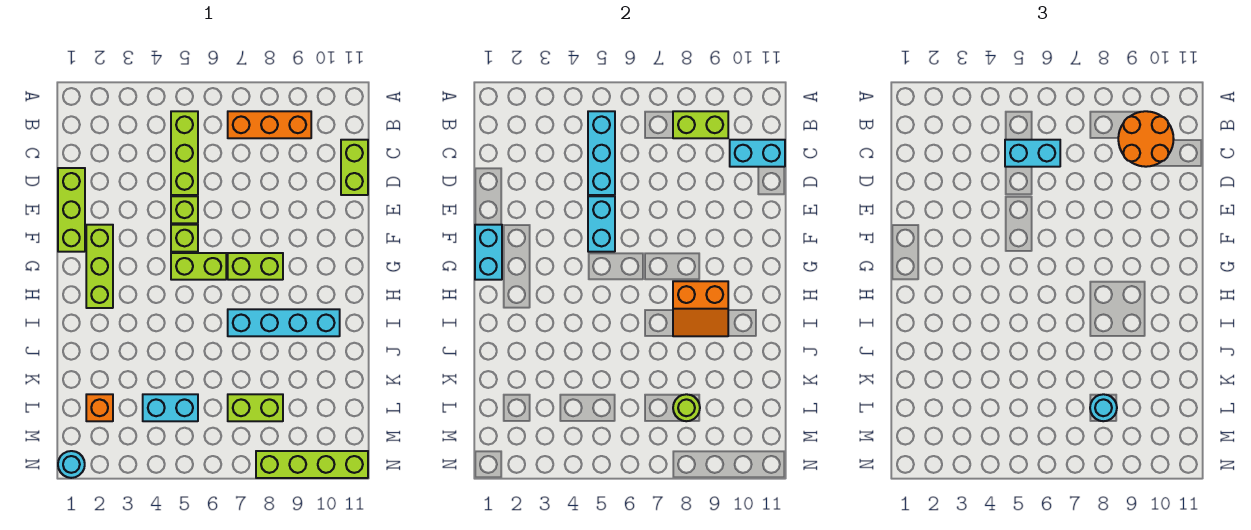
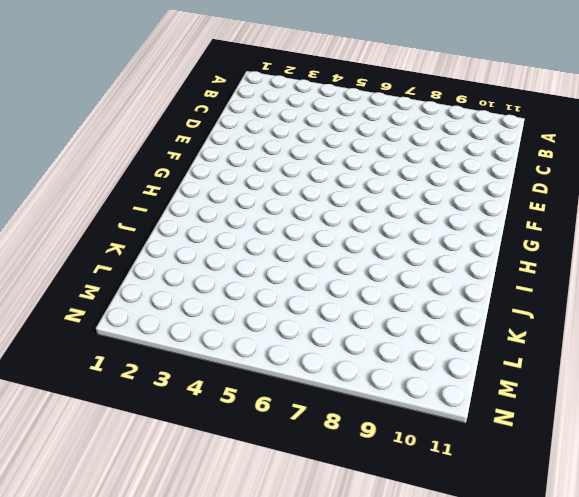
none -> lime 1x3 brick [171,111,198,195]
none -> orange 1x3 brick [228,111,311,138]
none -> lime 1x2 brick [341,140,368,195]

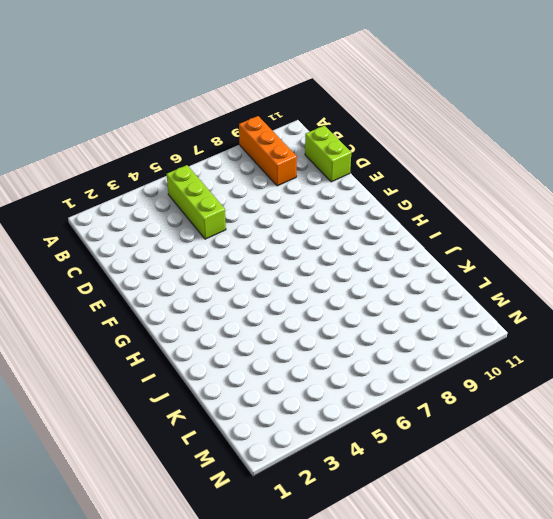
orange 1x3 brick [239,116,297,186] -> orange 1x3 brick turned to [228,111,311,138]
none -> lime 1x3 brick [58,168,85,252]
none -> lime 1x1 brick [171,196,198,223]
none -> lime 1x3 brick [86,225,113,308]

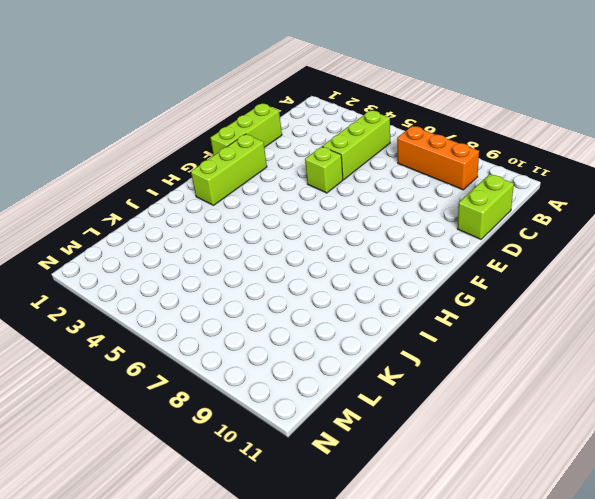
none -> lime 1x1 brick [171,225,198,252]
none -> lime 1x2 brick [171,253,226,280]
none -> lime 1x2 brick [228,253,283,280]

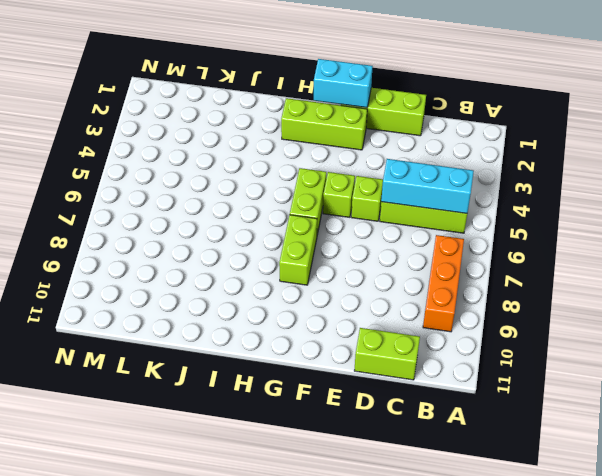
none -> cyan 1x4 brick [228,309,340,336]
none -> orange 1x1 brick [86,394,113,421]
none -> cyan 1x2 brick [143,394,198,421]

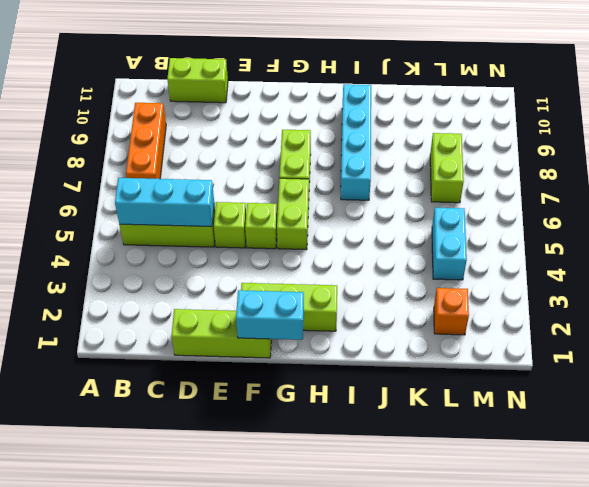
none -> cyan 1x1 round brick [58,451,85,478]
none -> lime 1x4 brick [256,451,368,478]
none -> lime 1x2 brick [673,111,728,138]

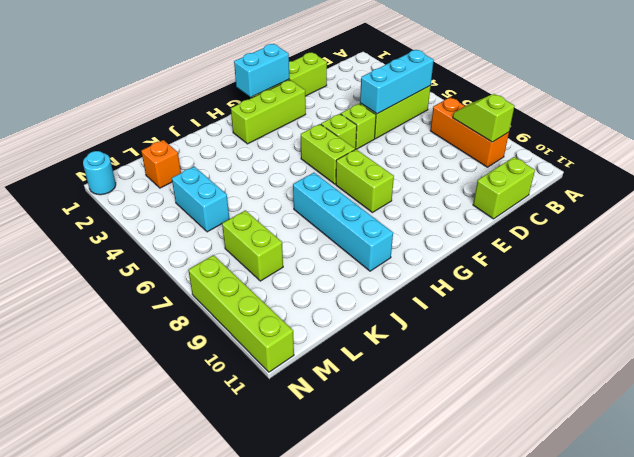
lime 1x2 slope [453,94,514,142] -> lime 1x2 brick [673,111,728,138]
none -> cyan 1x2 brick [730,140,785,167]
none -> cyan 1x2 brick [588,196,615,252]
none -> orange 2x2 slope [673,281,728,336]

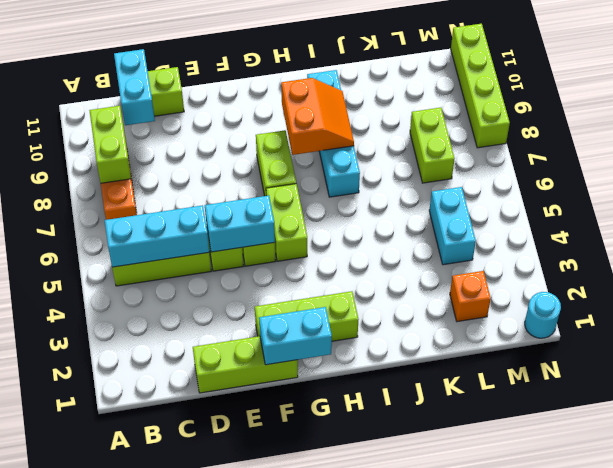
none -> lime 1x1 round brick [673,394,700,421]
none -> orange 2x2 round brick [1118,111,1174,167]
none -> cyan 1x2 brick [1005,140,1060,167]

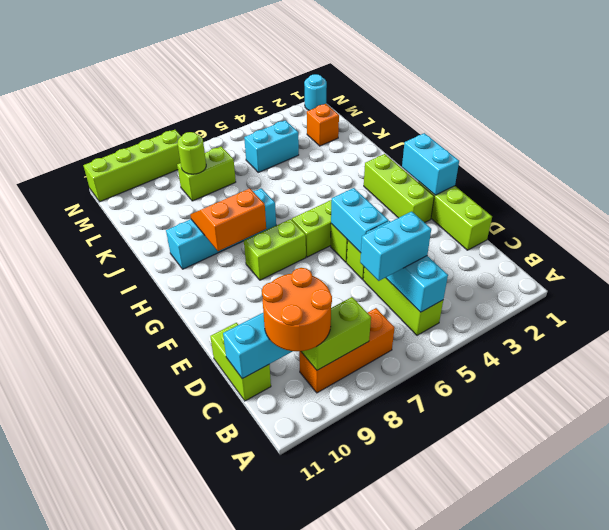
none -> cyan 1x1 round brick [1090,394,1117,421]

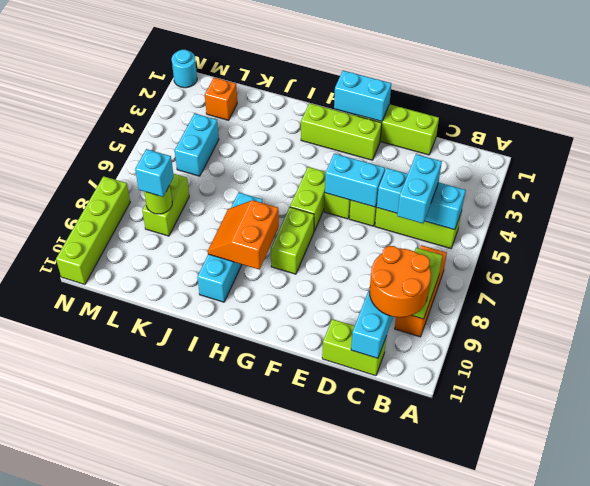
cyan 1x1 brick [135,149,174,197] -> cyan 1x1 round brick [1090,394,1117,421]

